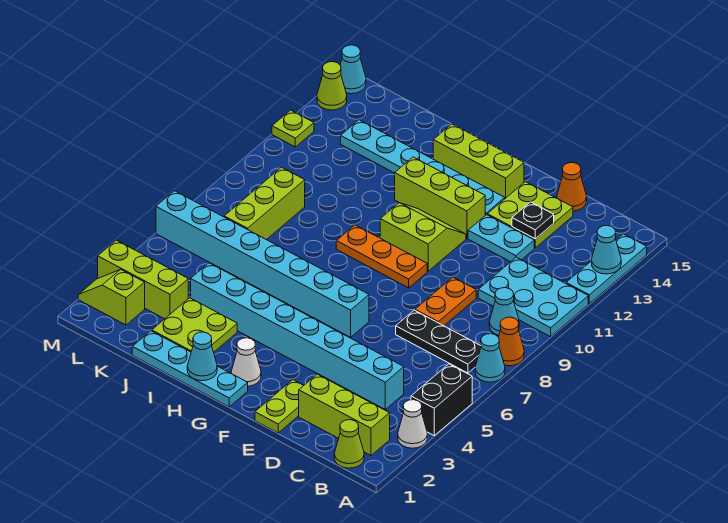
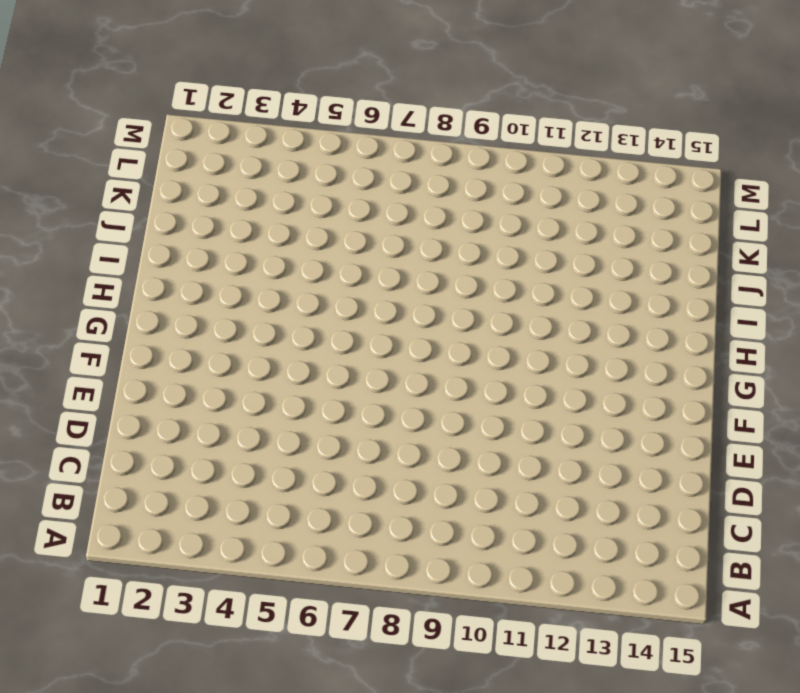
none -> white 1x1 cone [398,400,427,448]
none -> black 1x2 brick [411,364,472,435]
none -> cyan 1x1 cone [475,334,505,382]
none -> orange 1x1 cone [499,317,524,366]

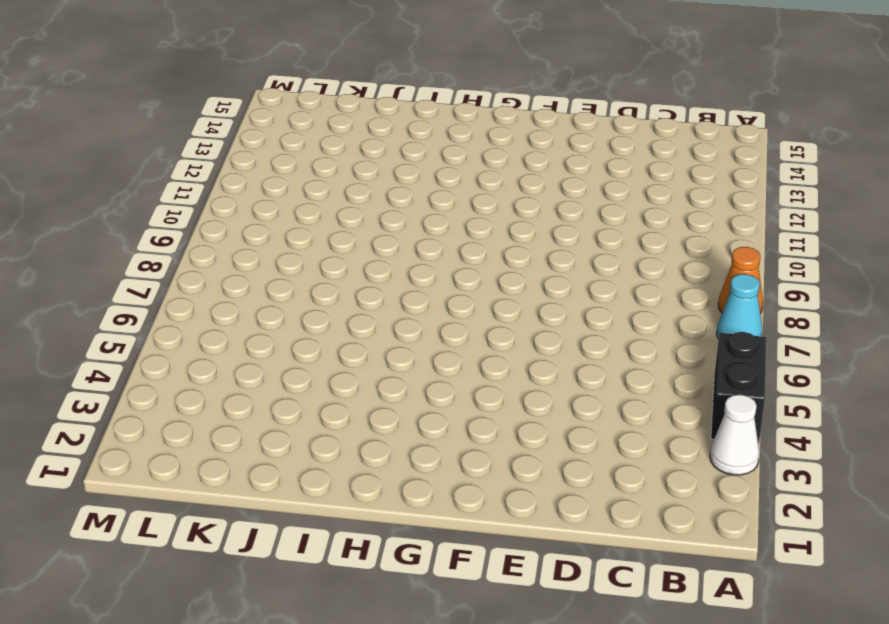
none -> cyan 2x3 plate [478,257,588,337]
none -> cyan 1x3 plate [566,234,647,304]
none -> lime 1x1 cone [334,420,364,468]
none -> lime 1x3 brick [299,374,390,455]

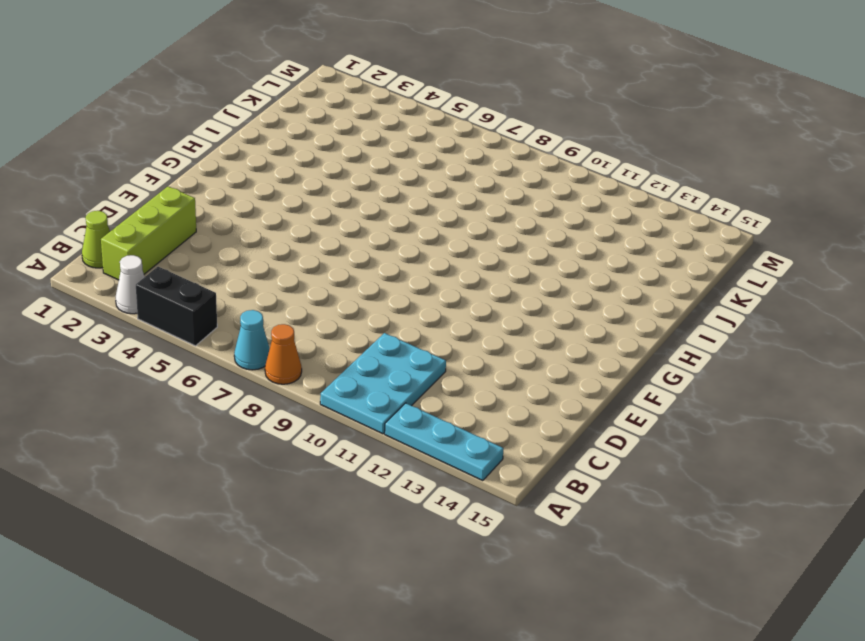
none -> black 1x3 plate [396,310,481,373]
none -> cyan 1x1 cone [489,288,519,335]
none -> cyan 1x8 brick [191,263,404,409]
none -> orange 1x2 plate [415,277,476,326]

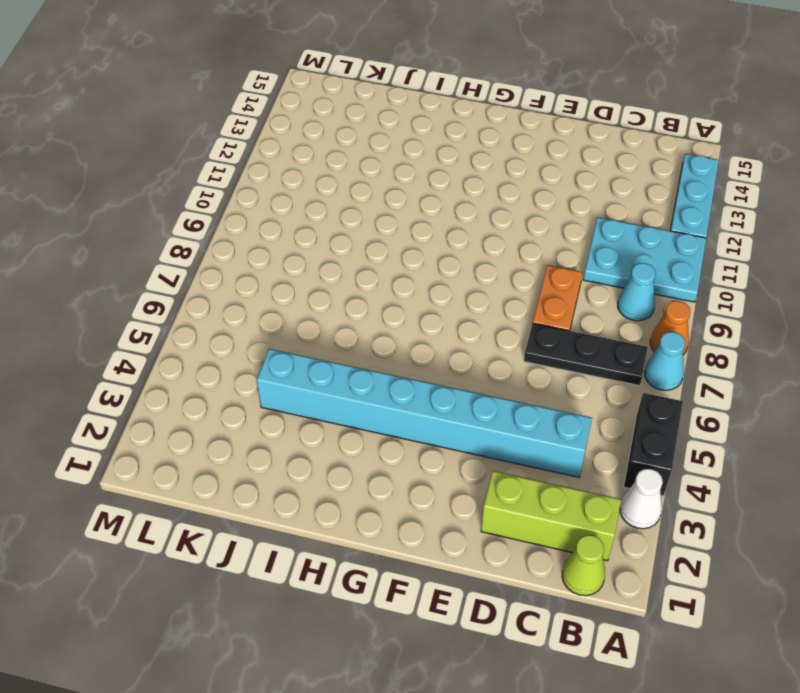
none -> cyan 1x2 plate [468,215,534,262]
none -> lime 2x2 plate [488,182,573,248]
none -> orange 1x1 cone [557,163,587,211]
none -> lime 1x2 plate [255,380,304,433]

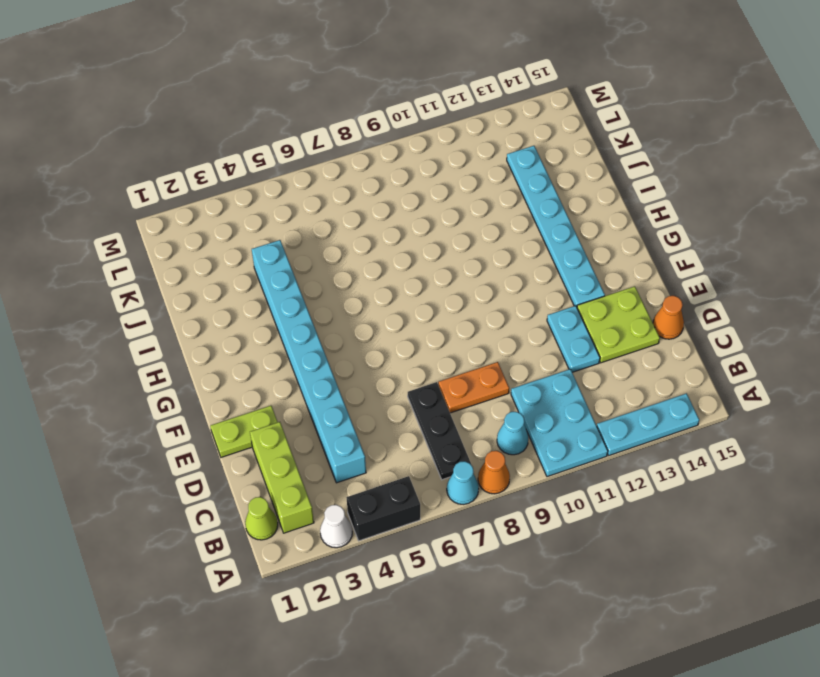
none -> cyan 1x8 brick [156,191,369,337]
none -> orange 1x3 plate [336,225,427,288]
none -> lime 2x2 slope [380,203,466,271]
none -> lime 1x3 brick [395,157,485,238]

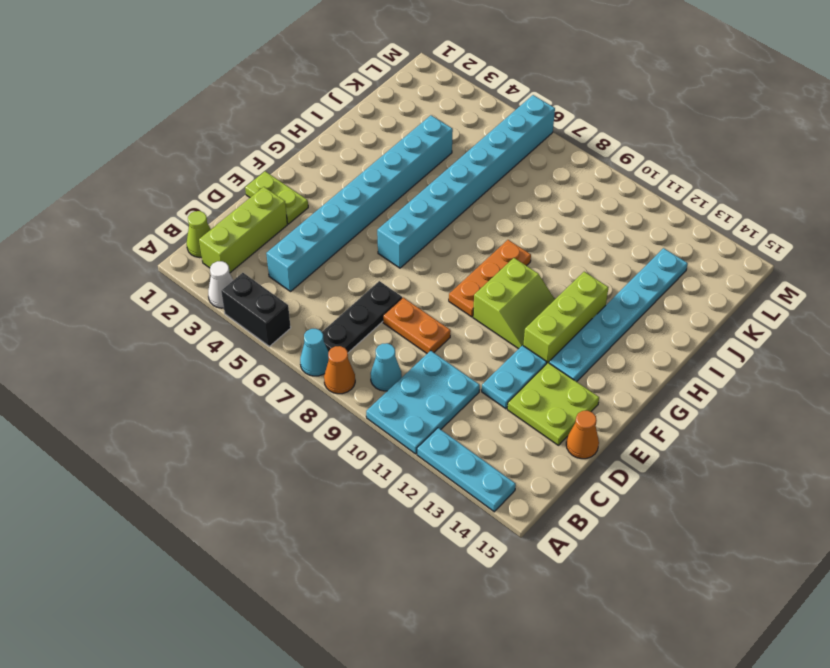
none -> lime 1x3 brick [433,124,524,198]
none -> cyan 1x4 plate [132,331,248,407]
none -> white 1x1 cone [231,338,261,386]
none -> lime 2x2 plate [152,298,237,352]

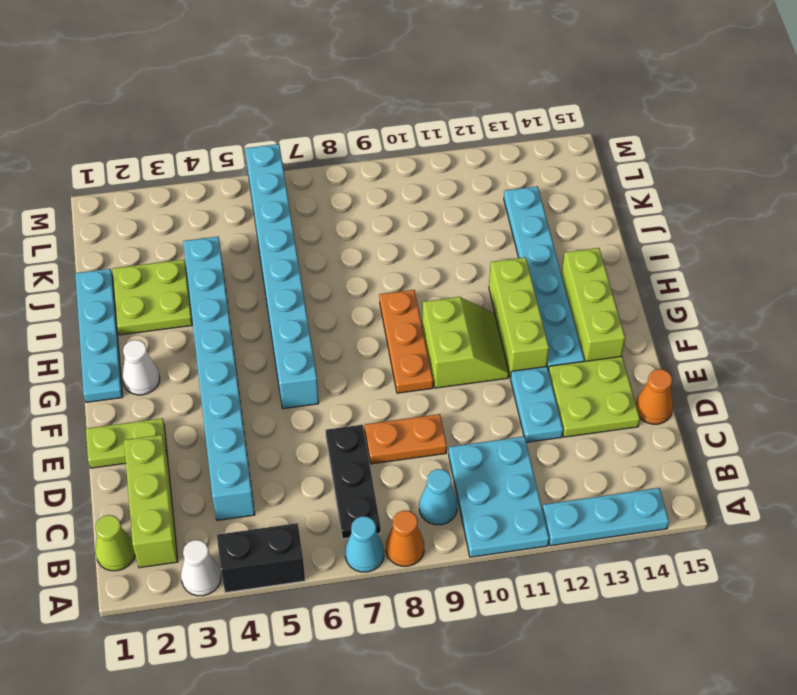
none -> lime 1x3 brick [98,240,188,319]
none -> lime 1x3 brick [224,167,305,240]
none -> lime 1x2 slope [78,269,145,325]
none -> lime 1x1 plate [272,110,314,147]

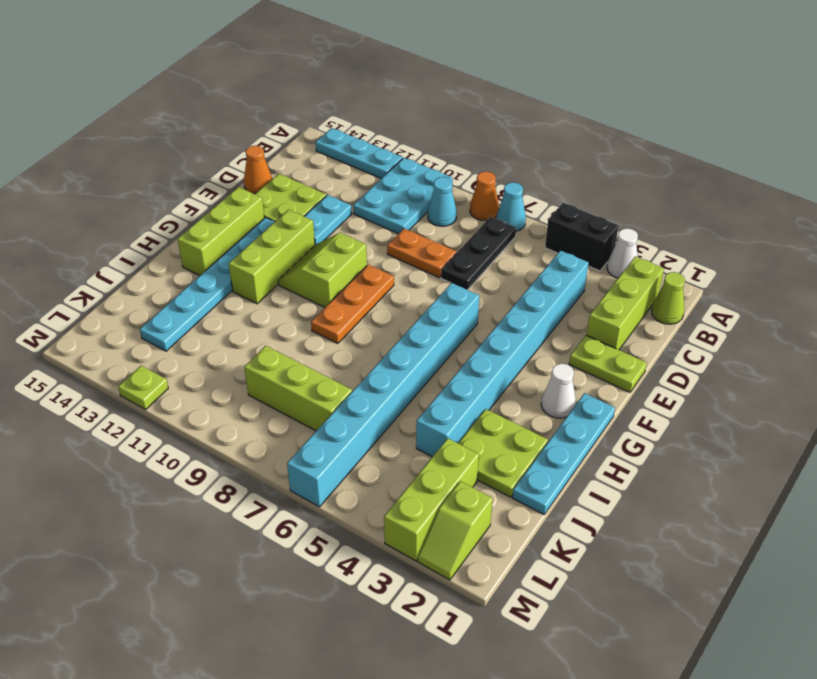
none -> lime 1x1 cone [317,62,347,110]
none -> cyan 1x1 cone [340,45,366,94]
none -> cyan 1x1 cone [592,226,621,274]
none -> black 1x1 plate [512,202,554,239]

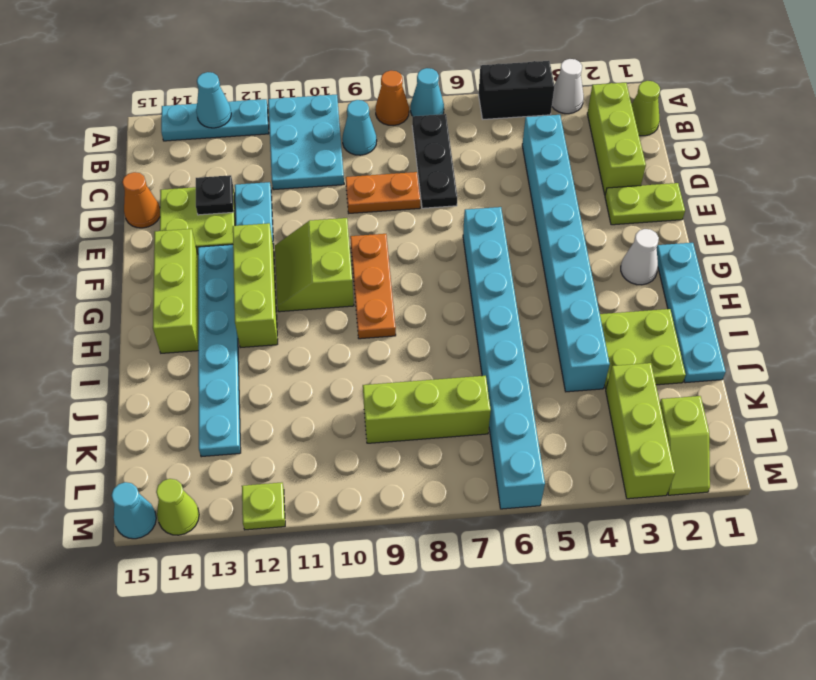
none -> cyan 1x1 cone [187,332,217,381]

